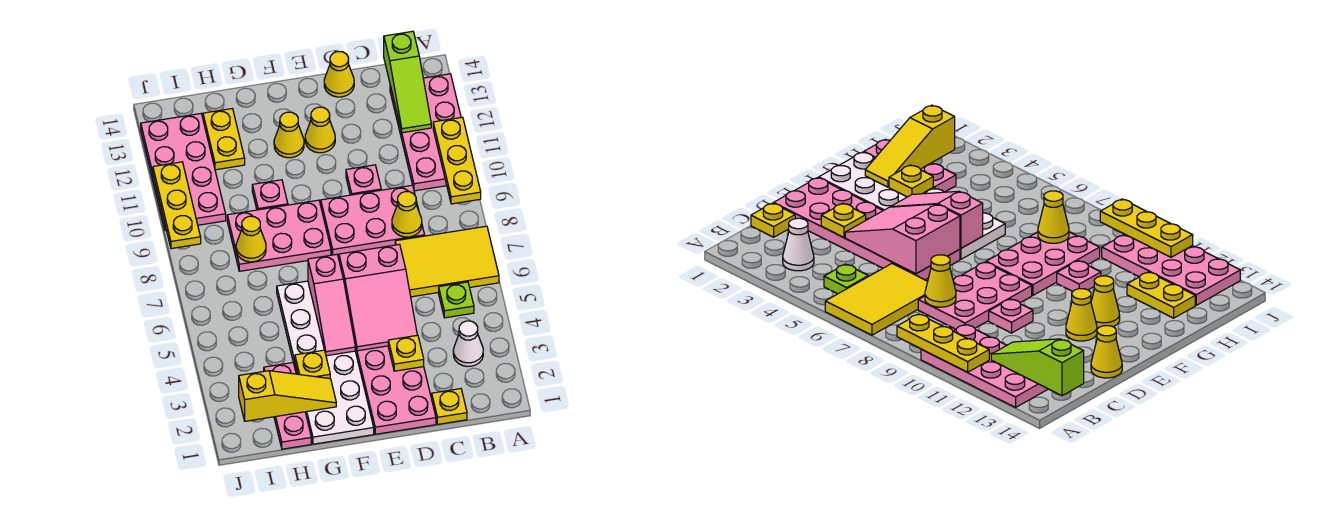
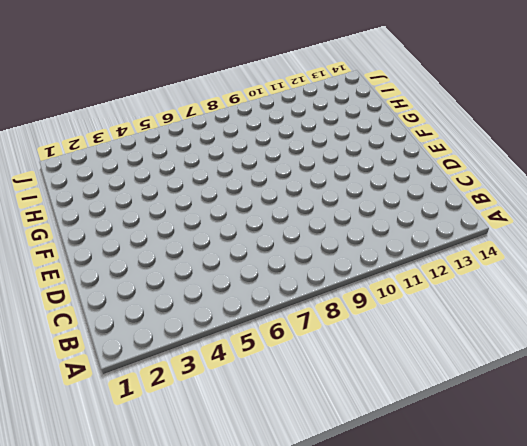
none -> yellow 2x3 tile [395,226,499,297]
none -> pink 2x4 plate [390,74,461,191]
none -> white 1x1 cone [453,321,483,366]

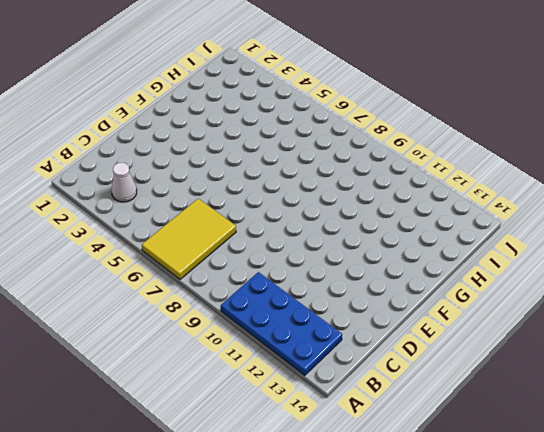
blue 2x4 plate [221,272,342,375] -> pink 2x4 plate [390,74,461,191]
none -> lime 1x1 plate [439,282,474,318]
none -> yellow 1x1 plate [432,389,467,424]
none -> pink 2x3 plate [321,185,425,256]

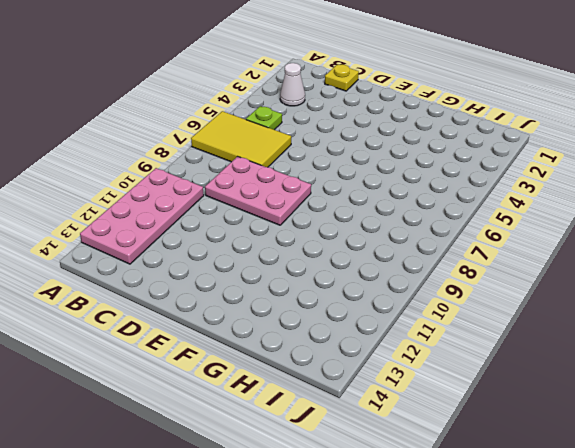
none -> pink 2x6 plate [355,345,436,434]
none -> pink 1x1 plate [346,165,381,195]
none -> yellow 1x1 cone [324,51,354,97]

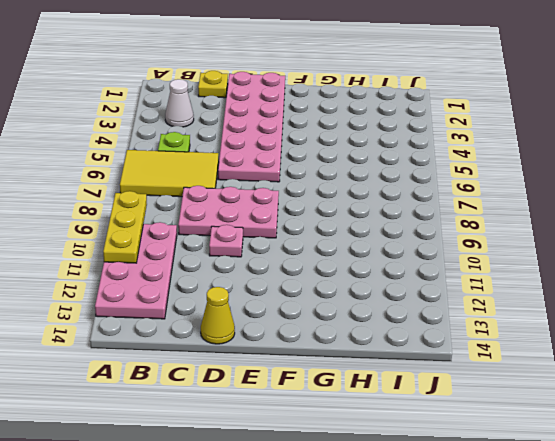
none -> yellow 1x1 cone [305,107,335,153]
none -> white 2x6 plate [277,281,374,444]
none -> pink 2x3 plate [227,200,331,271]

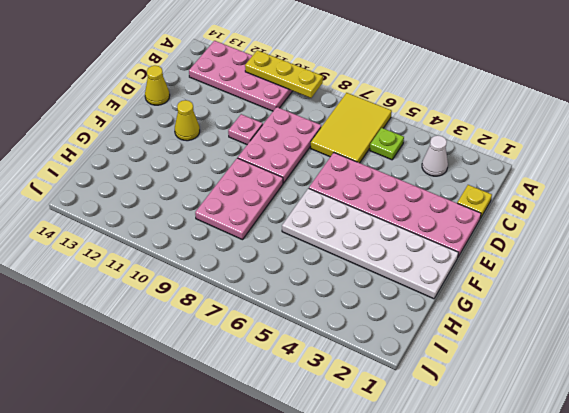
none -> yellow 1x1 cone [274,112,304,158]
none -> pink 1x1 plate [252,180,288,210]
none -> pink 1x3 plate [264,363,311,449]

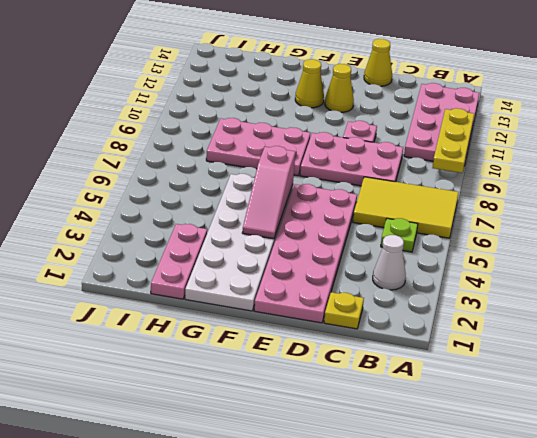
none -> pink 1x1 plate [252,180,288,210]
none -> yellow 1x2 plate [203,109,245,170]
none -> pink 2x4 plate [141,114,226,230]

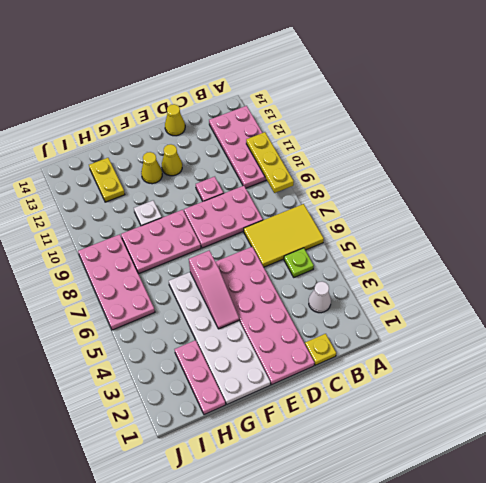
white 1x1 plate [134,201,162,226] -> pink 1x1 plate [252,180,288,210]
pink 2x4 plate [78,234,155,330] -> pink 2x4 plate moved to [141,114,226,230]
none -> lime 1x3 slope [384,31,431,133]
none -> yellow 1x1 cone [392,192,422,237]
none -> yellow 1x1 plate [388,335,424,371]

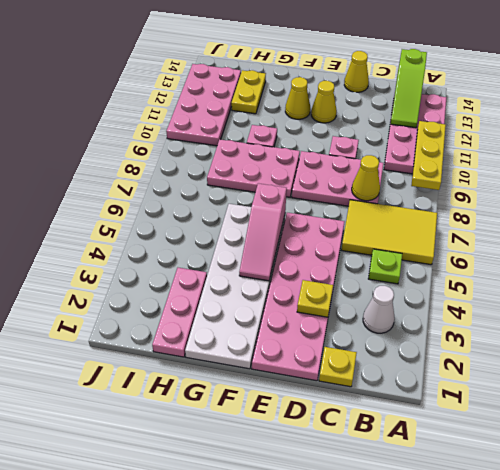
none -> pink 2x3 slope [339,244,417,351]
none -> yellow 1x3 slope [239,371,336,421]
none -> yellow 1x1 plate [295,350,330,378]

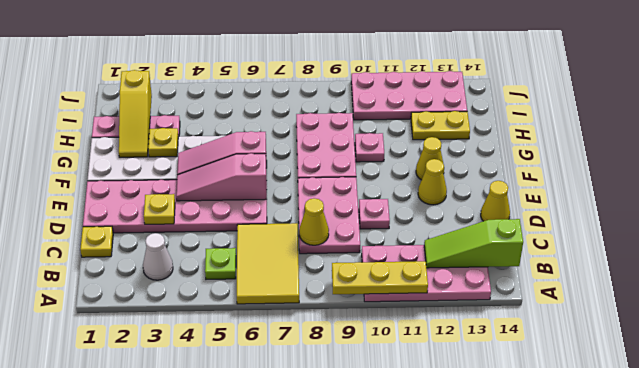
pink 1x3 slope [176,153,267,201] -> pink 2x3 slope [339,244,417,351]
none -> yellow 1x1 cone [236,216,266,262]
none -> yellow 1x3 plate [153,162,201,249]

